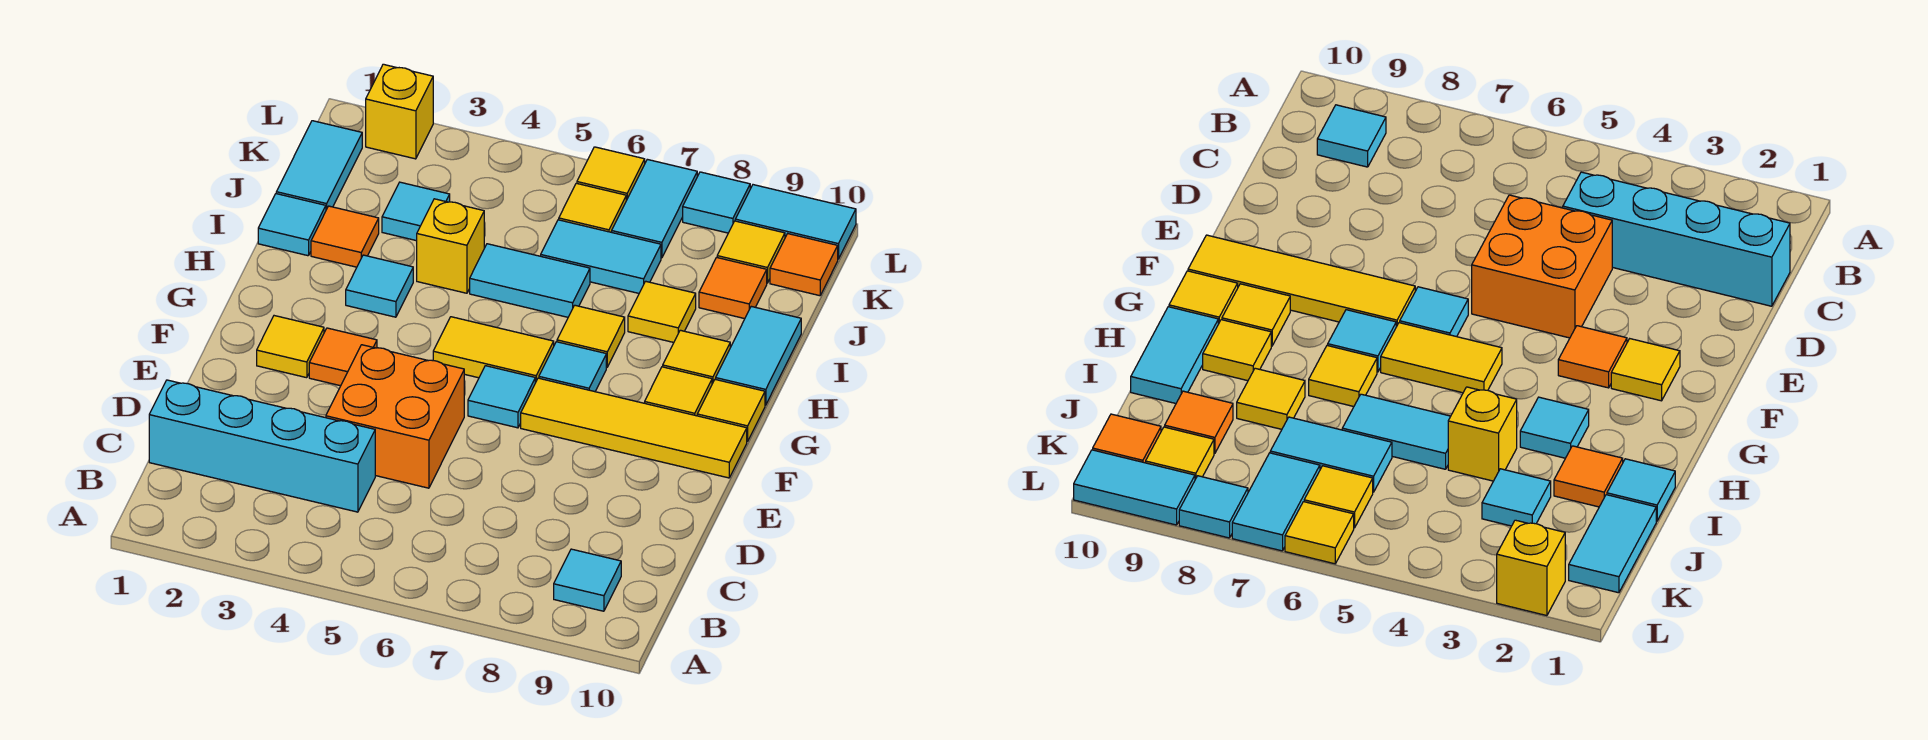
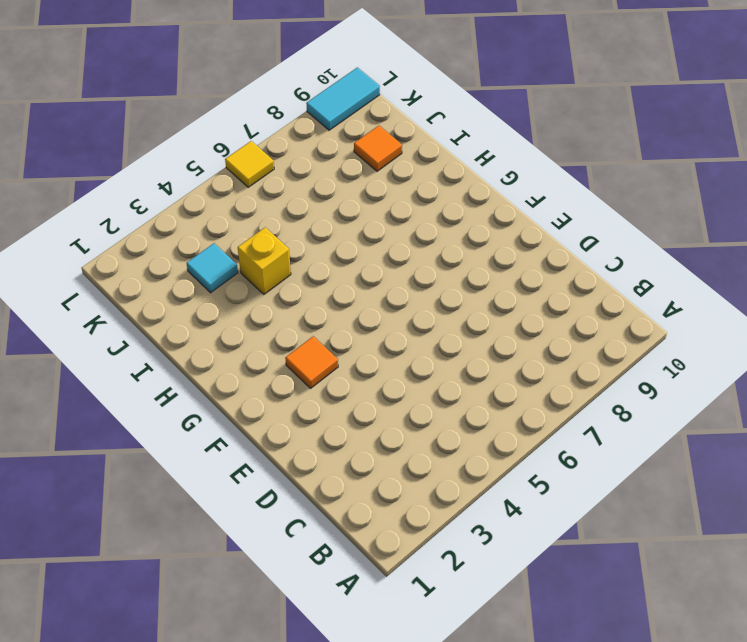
none -> cyan 1x1 tile [554,549,621,611]
none -> cyan 1x4 brick [149,380,375,512]
none -> orange 2x2 brick [326,345,464,488]
none -> yellow 1x1 tile [257,316,324,378]

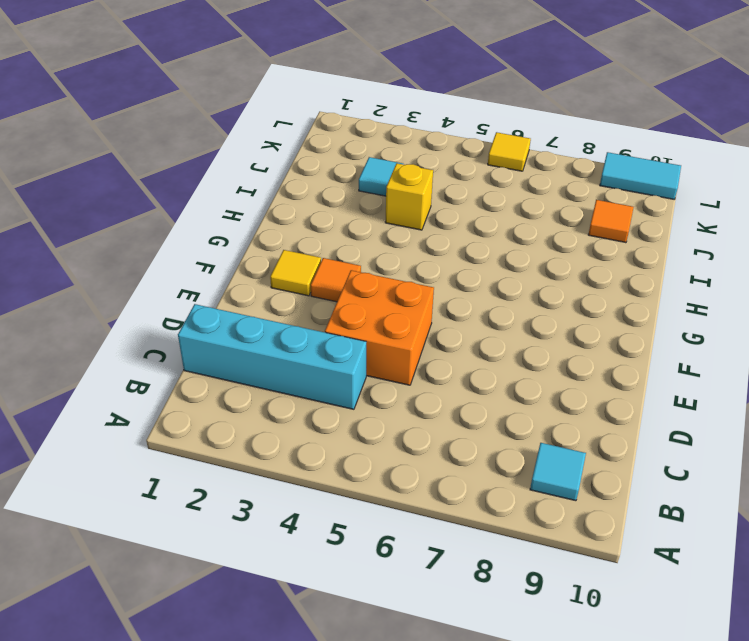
none -> cyan 1x1 tile [468,366,535,428]
none -> yellow 1x4 tile [521,378,747,478]
none -> yellow 1x2 tile [433,317,554,383]
none -> cyan 1x1 tile [539,342,606,392]

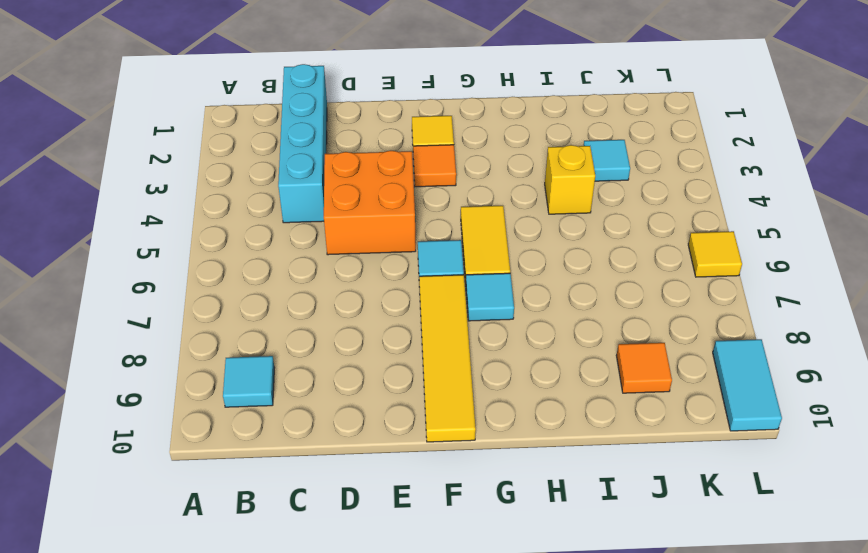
none -> yellow 1x1 tile [645,367,712,416]
none -> yellow 1x1 tile [697,379,765,442]
none -> cyan 1x1 tile [346,255,413,317]
none -> yellow 1x1 tile [557,305,625,367]

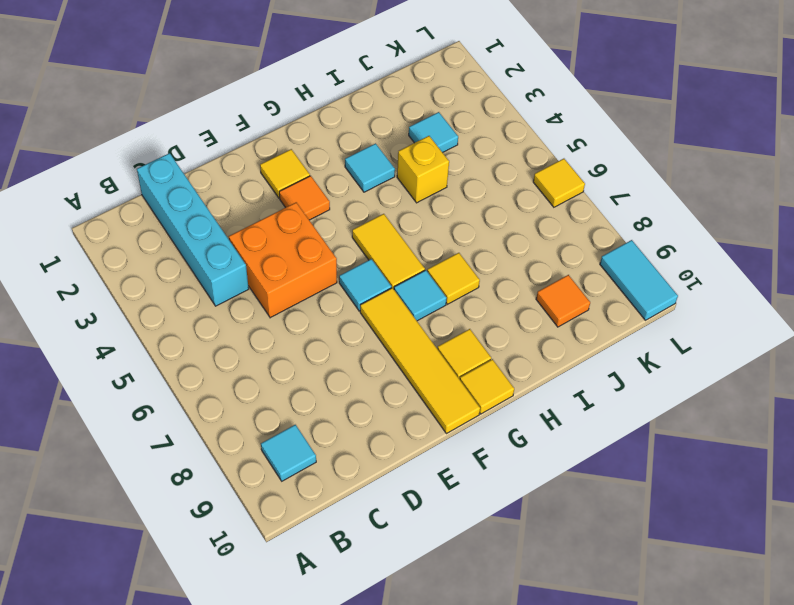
none -> yellow 1x1 tile [663,330,730,384]
none -> cyan 1x2 tile [716,306,801,405]
none -> cyan 1x1 tile [258,194,326,256]
none -> orange 1x1 tile [311,206,379,267]

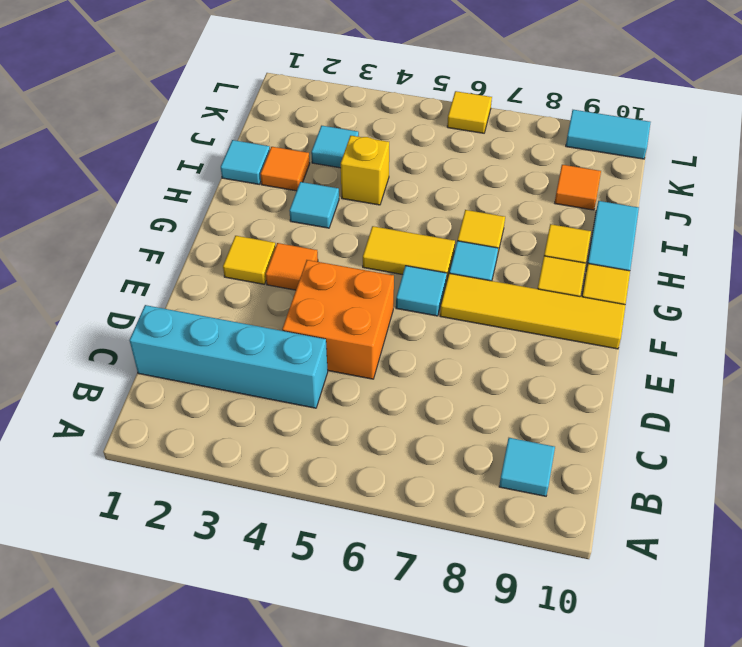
none -> cyan 1x2 tile [470,244,590,317]
none -> yellow 1x1 tile [628,281,696,342]
none -> cyan 1x2 tile [276,121,362,210]
none -> cyan 1x2 tile [541,220,661,293]

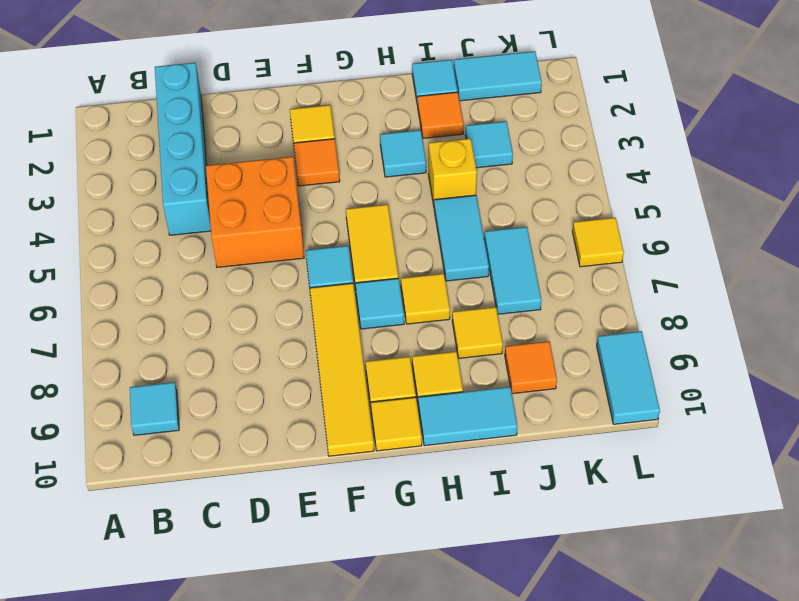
none -> yellow 1x1 tile [559,183,626,232]
none -> cyan 1x2 tile [612,159,697,258]
none -> yellow 1x1 tile [717,221,785,283]
none -> orange 1x1 tile [770,234,838,296]

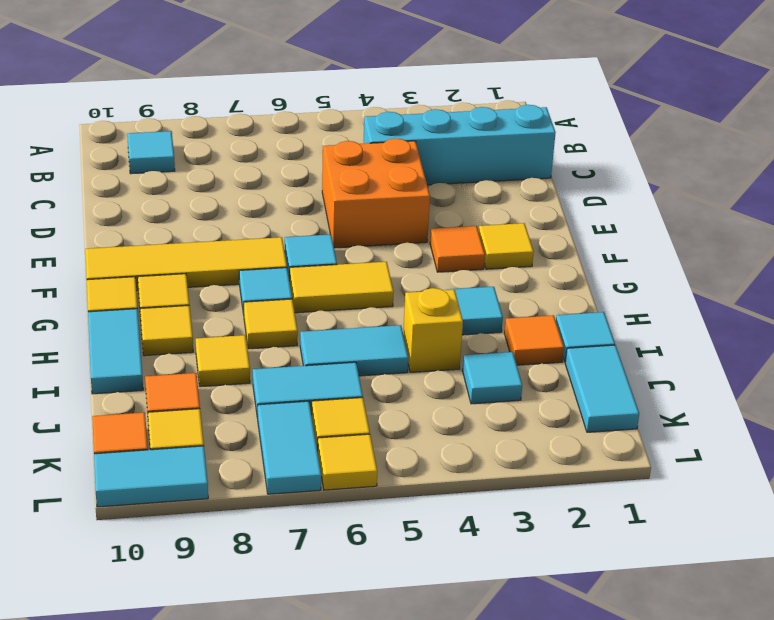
none -> yellow 1x1 brick [366,64,433,159]
none -> cyan 1x1 tile [683,172,750,233]

